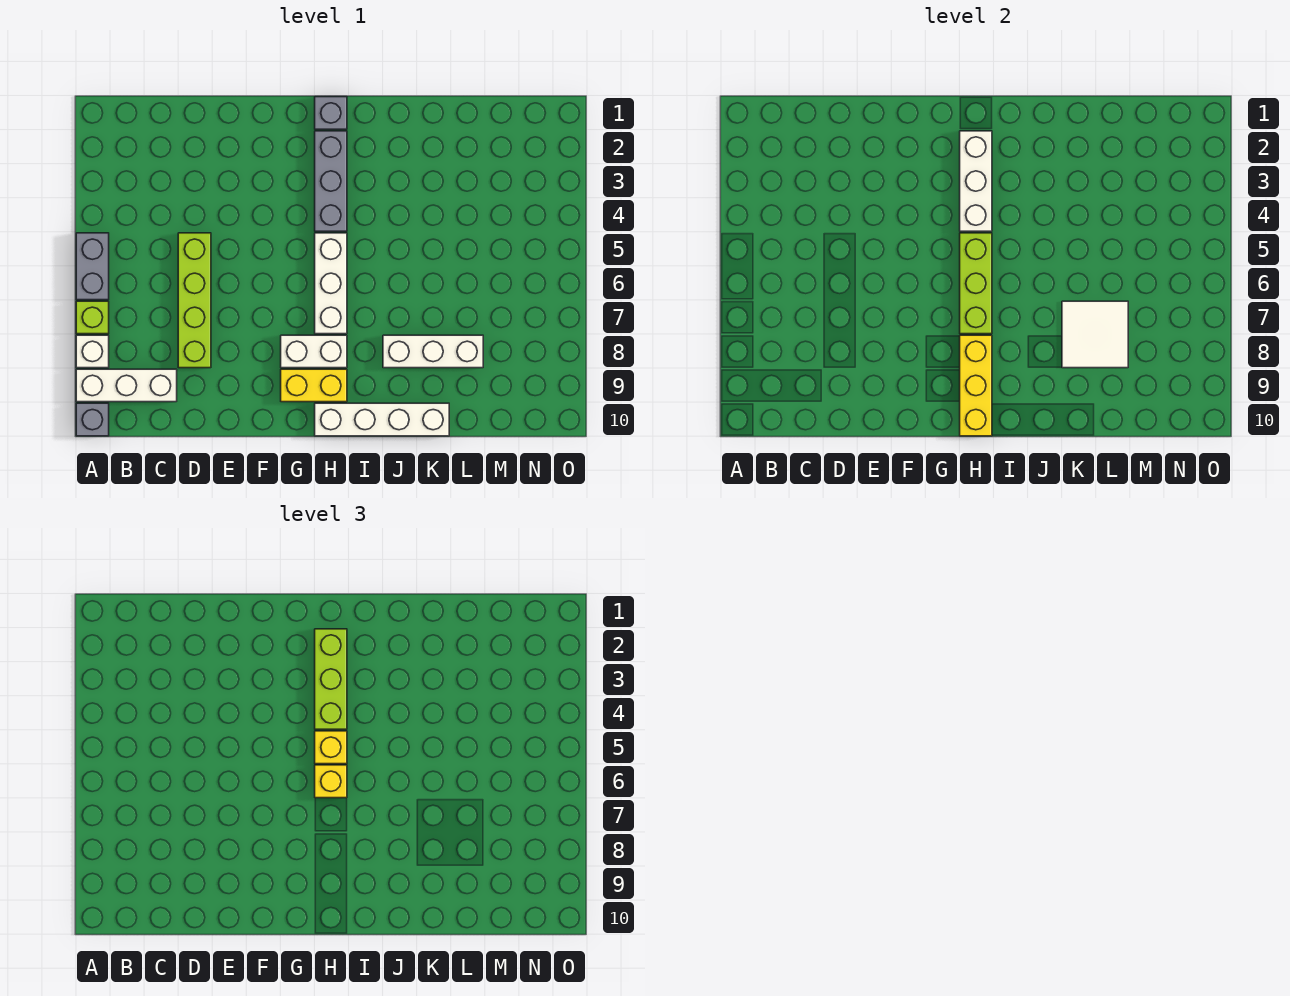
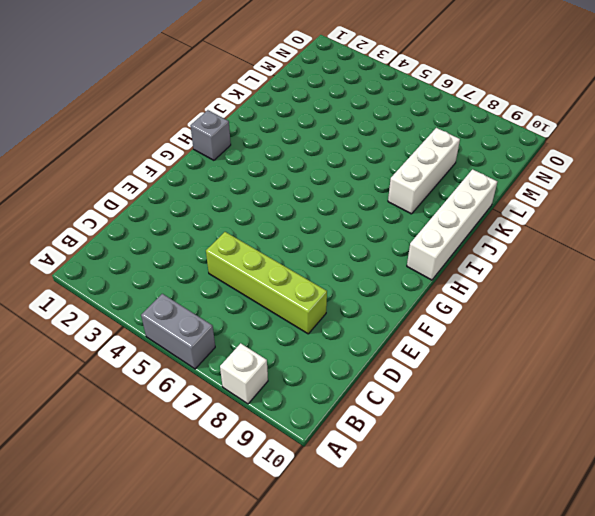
none -> lime 1x1 brick [76,301,109,334]
none -> white 1x3 brick [76,369,177,402]
none -> grey 1x1 brick [76,403,109,436]

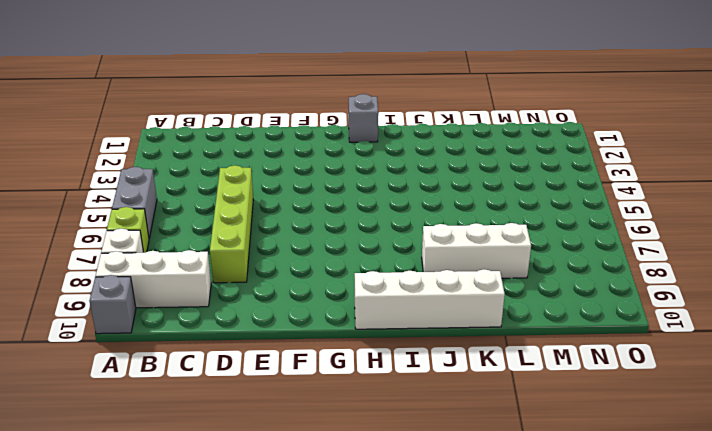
none -> white 1x2 brick [281,335,347,368]
none -> yellow 1x2 brick [281,369,347,402]
none -> grey 1x3 brick [315,131,347,231]

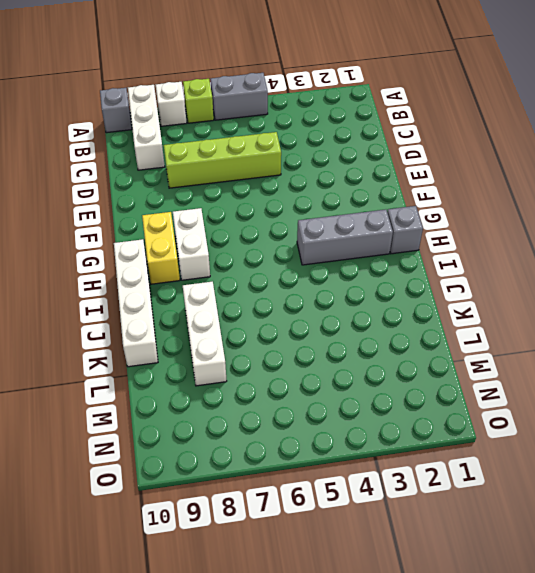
none -> white 1x3 brick [315,233,347,334]
none -> white 1x3 brick [960,131,992,231]
none -> lime 1x3 brick [960,233,992,334]

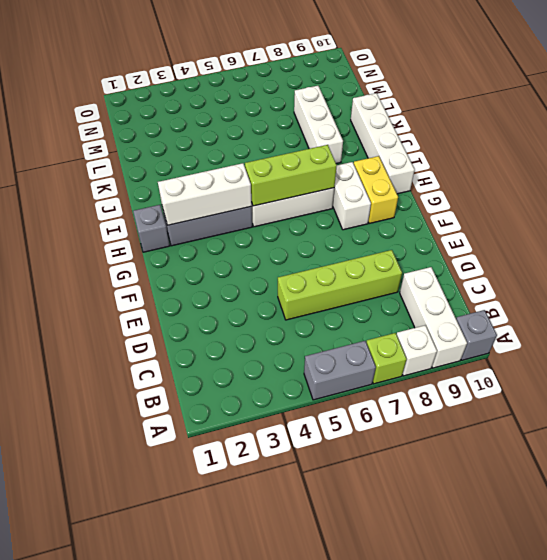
none -> yellow 1x3 brick [960,335,992,436]
none -> white 2x2 tile [1062,301,1128,368]
none -> lime 1x3 brick [315,629,347,729]

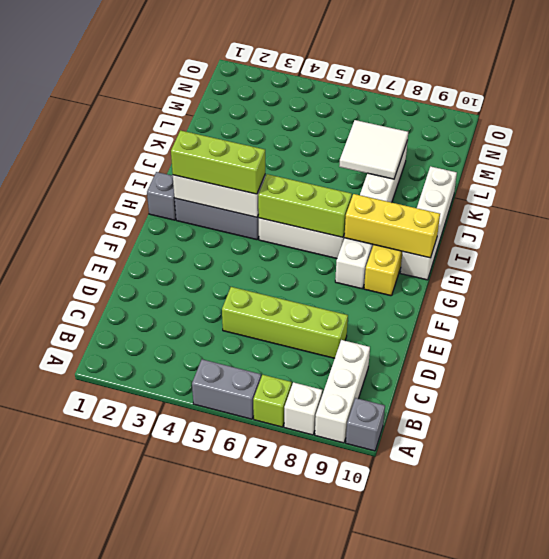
none -> yellow 1x1 brick [315,731,347,764]
none -> yellow 1x1 brick [315,765,347,798]

